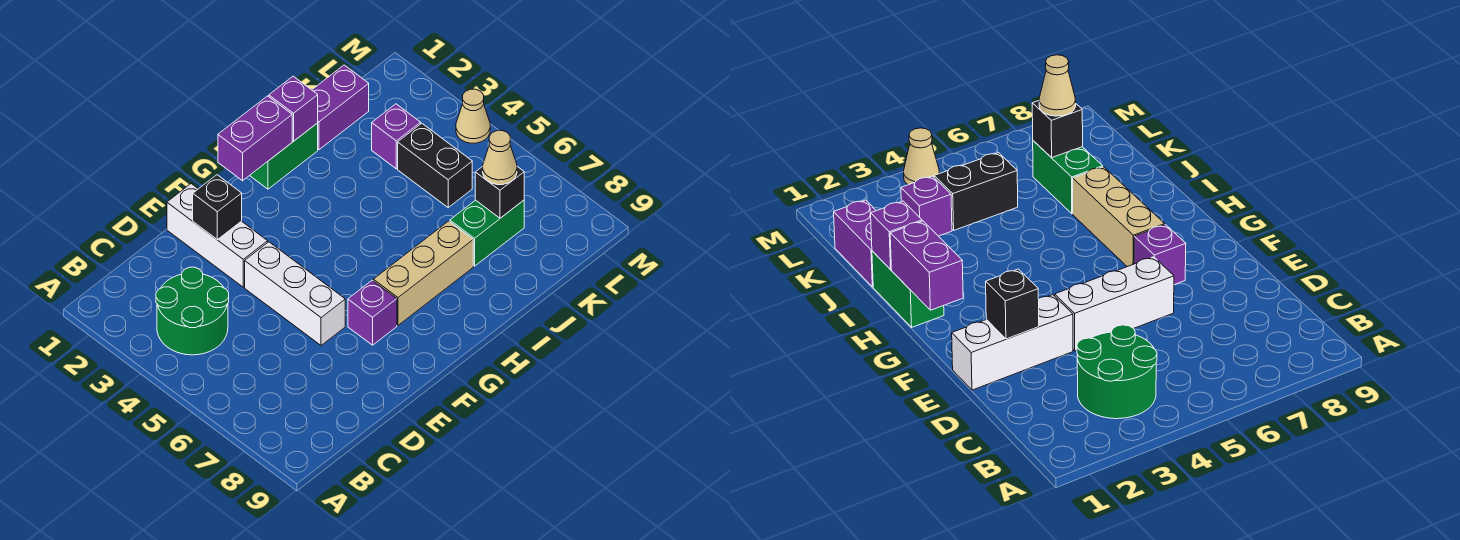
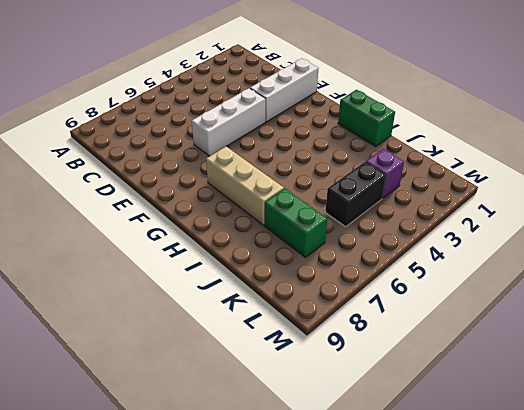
none -> green 2x2 round brick [156,267,229,355]
none -> purple 1x1 brick [348,280,397,345]
none -> purple 1x2 brick [312,65,369,150]

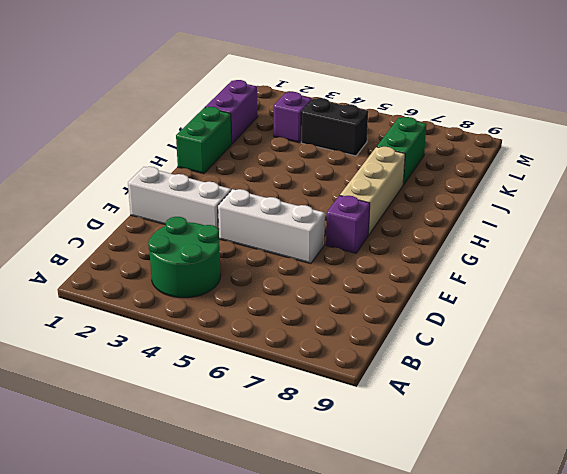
none -> tan 1x1 cone [456,89,490,143]
none -> black 1x1 brick [193,175,242,239]
none -> purple 1x2 brick [218,96,292,181]

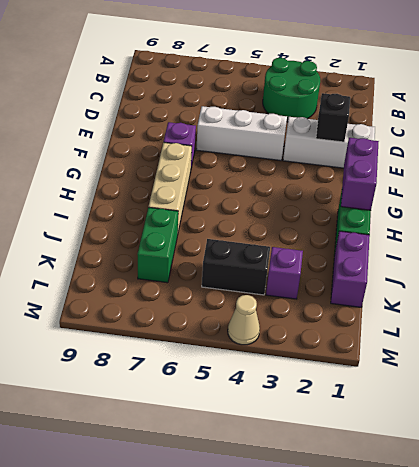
none -> purple 1x1 brick [269,76,318,141]
none -> black 1x1 brick [475,166,524,218]
none -> tan 1x1 cone [483,130,517,185]

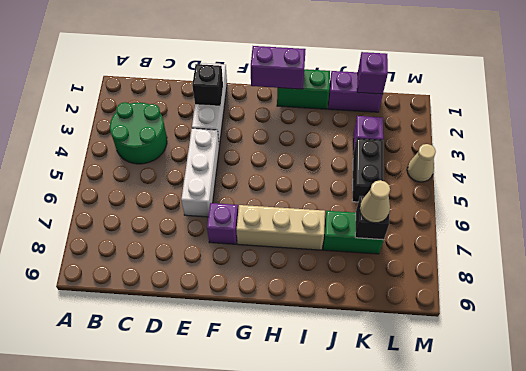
purple 1x1 brick [357,52,388,94] -> purple 1x1 brick moved to [269,76,318,141]

